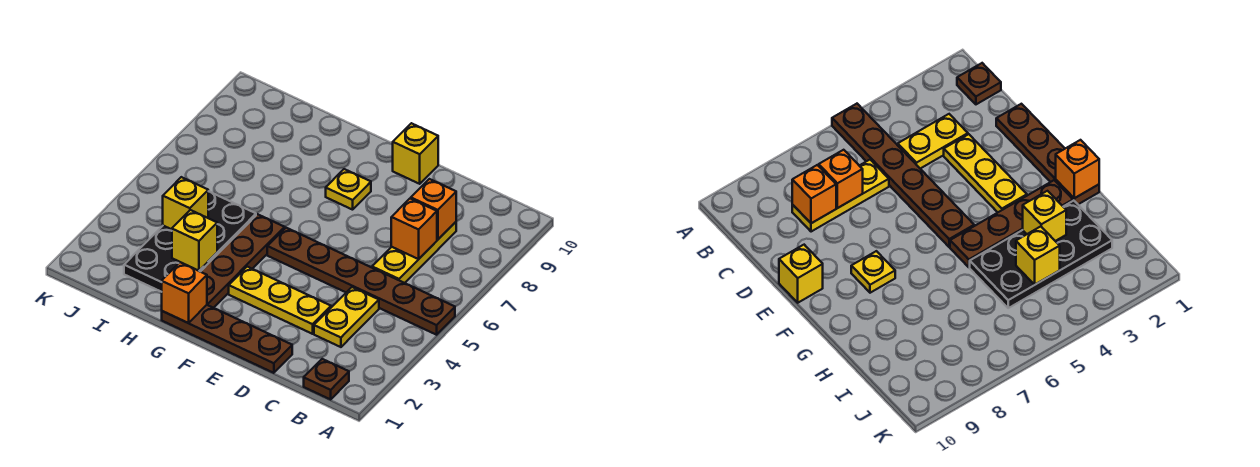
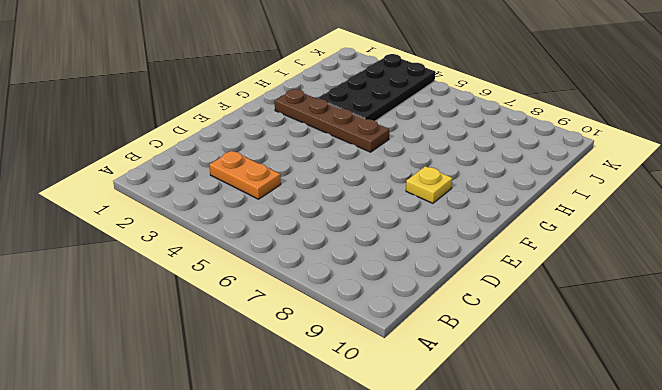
orange 1x2 plate [209,151,281,199] -> yellow 1x2 plate [314,287,379,347]
black 2x4 plate [318,54,435,121] -> black 2x4 plate turned to [124,191,256,292]
none -> brown 1x6 plate [267,228,455,335]
none -> brown 1x1 plate [304,359,349,399]
none -> yellow 1x3 plate [372,222,456,283]

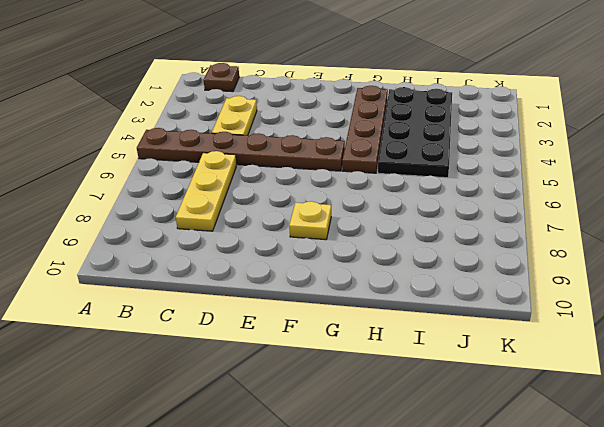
none -> brown 1x4 plate [162,305,292,373]
none -> yellow 1x3 plate [229,267,331,334]
none -> yellow 1x1 brick [393,123,438,184]

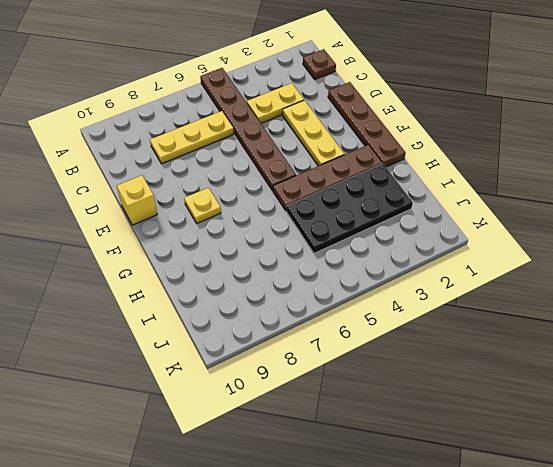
none -> orange 1x1 brick [391,199,437,259]
none -> orange 1x1 brick [411,179,456,240]
none -> orange 1x1 brick [162,262,207,323]

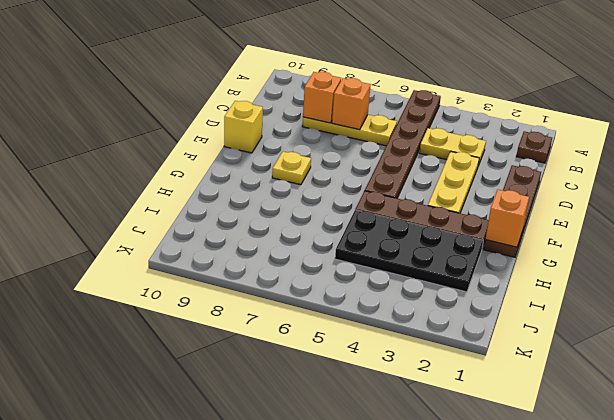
none -> yellow 1x1 brick [172,210,217,271]
none -> yellow 1x1 brick [163,177,208,229]

